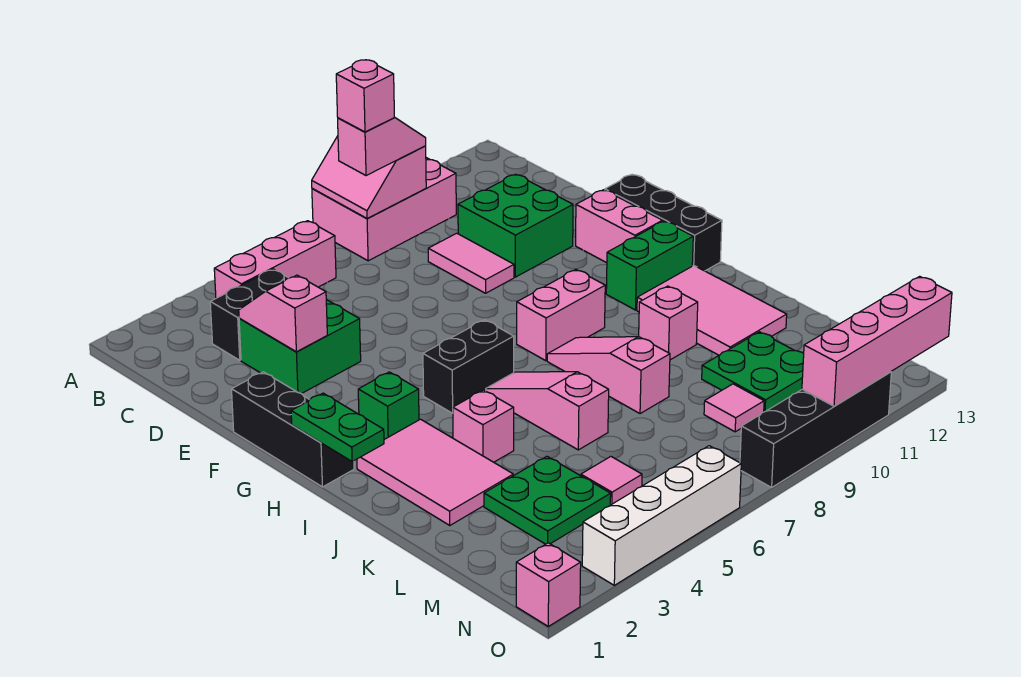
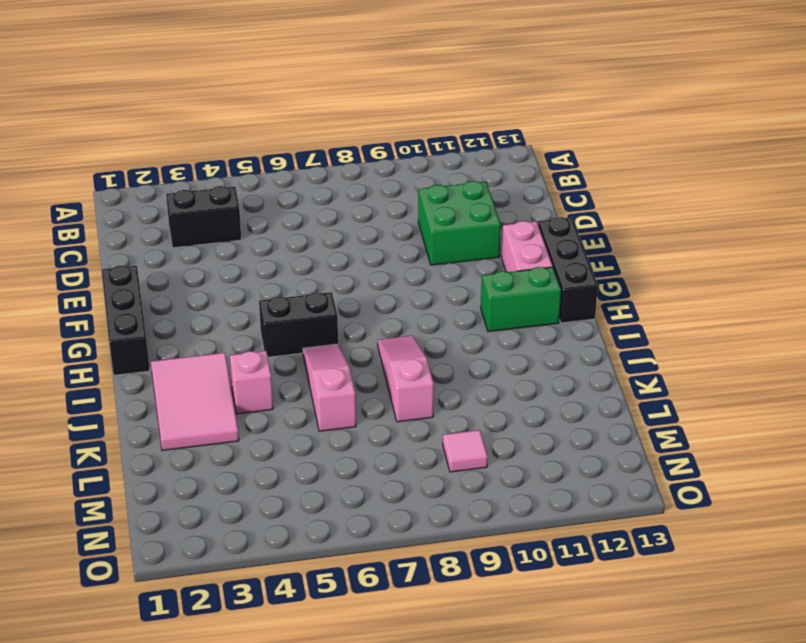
none -> pink 2x3 brick [312,158,456,261]
none -> pink 1x3 brick [214,221,336,298]
none -> green 2x2 brick [239,300,361,394]
none -> pink 1x2 tile [428,233,514,293]

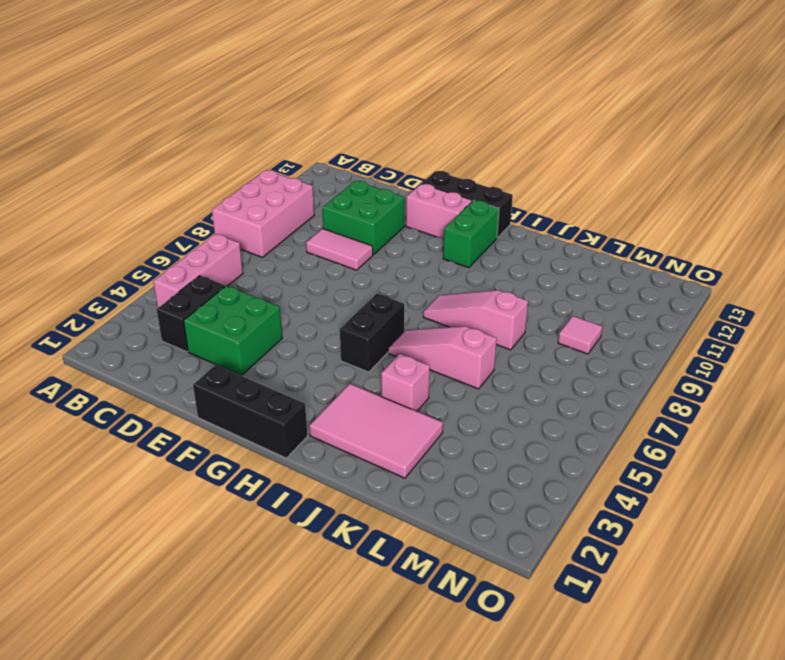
none -> green 1x1 brick [358,372,419,439]
none -> pink 1x2 brick [517,270,605,361]
none -> pink 2x3 tile [637,266,787,355]
none -> pink 1x1 brick [639,286,698,360]

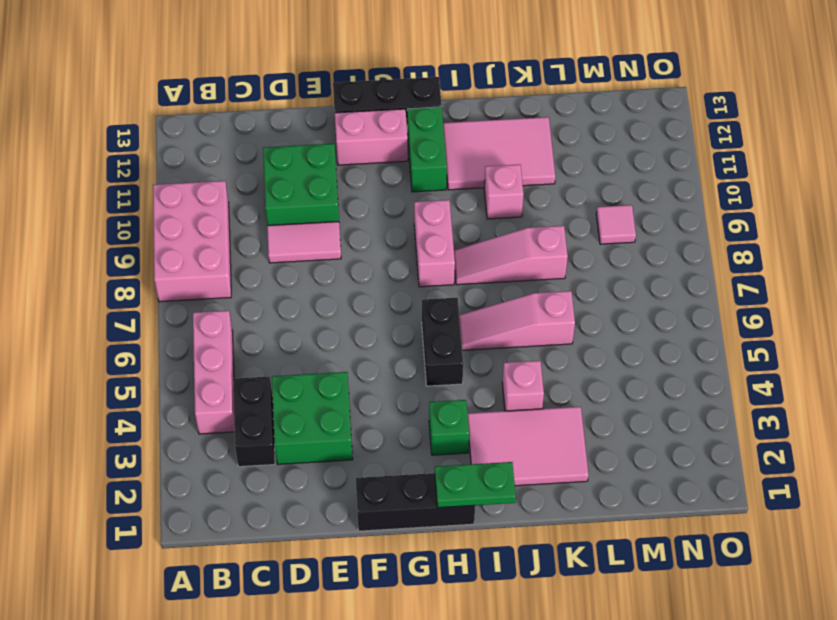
none -> green 2x2 plate [484,456,611,544]
none -> green 2x2 plate [702,332,804,412]
none -> pink 1x1 tile [581,457,642,505]
none -> pink 1x1 brick [516,543,581,626]

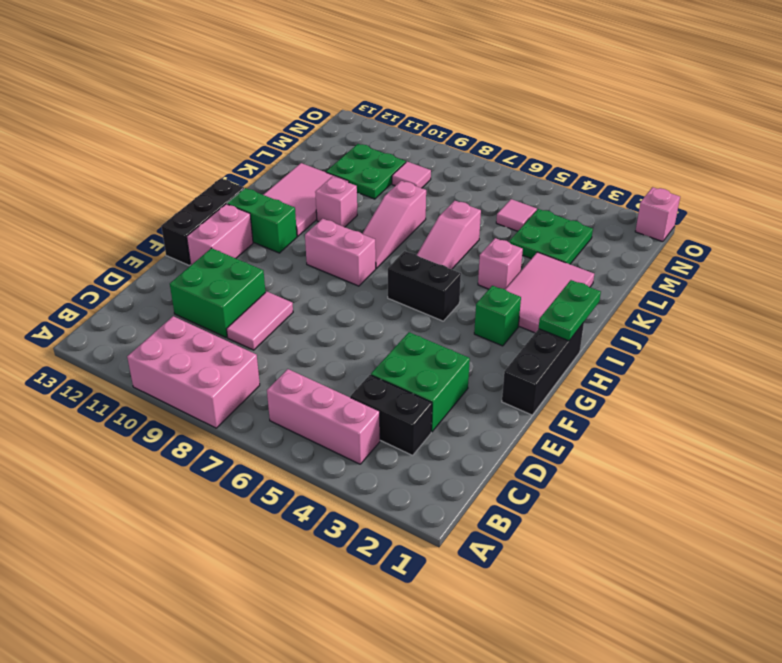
none -> white 1x4 brick [582,446,741,585]
none -> black 1x4 brick [740,372,891,487]
none -> pink 2x2 slope [312,136,426,219]
none -> pink 1x2 slope [239,275,327,352]

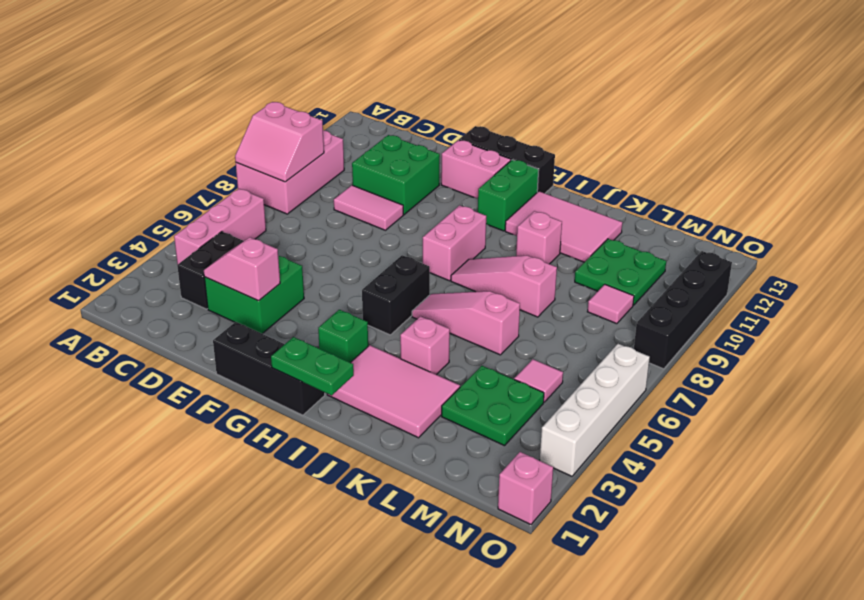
none -> pink 1x4 brick [802,276,952,406]
none -> pink 1x2 slope [338,117,426,176]
none -> pink 1x1 brick [336,60,394,132]

